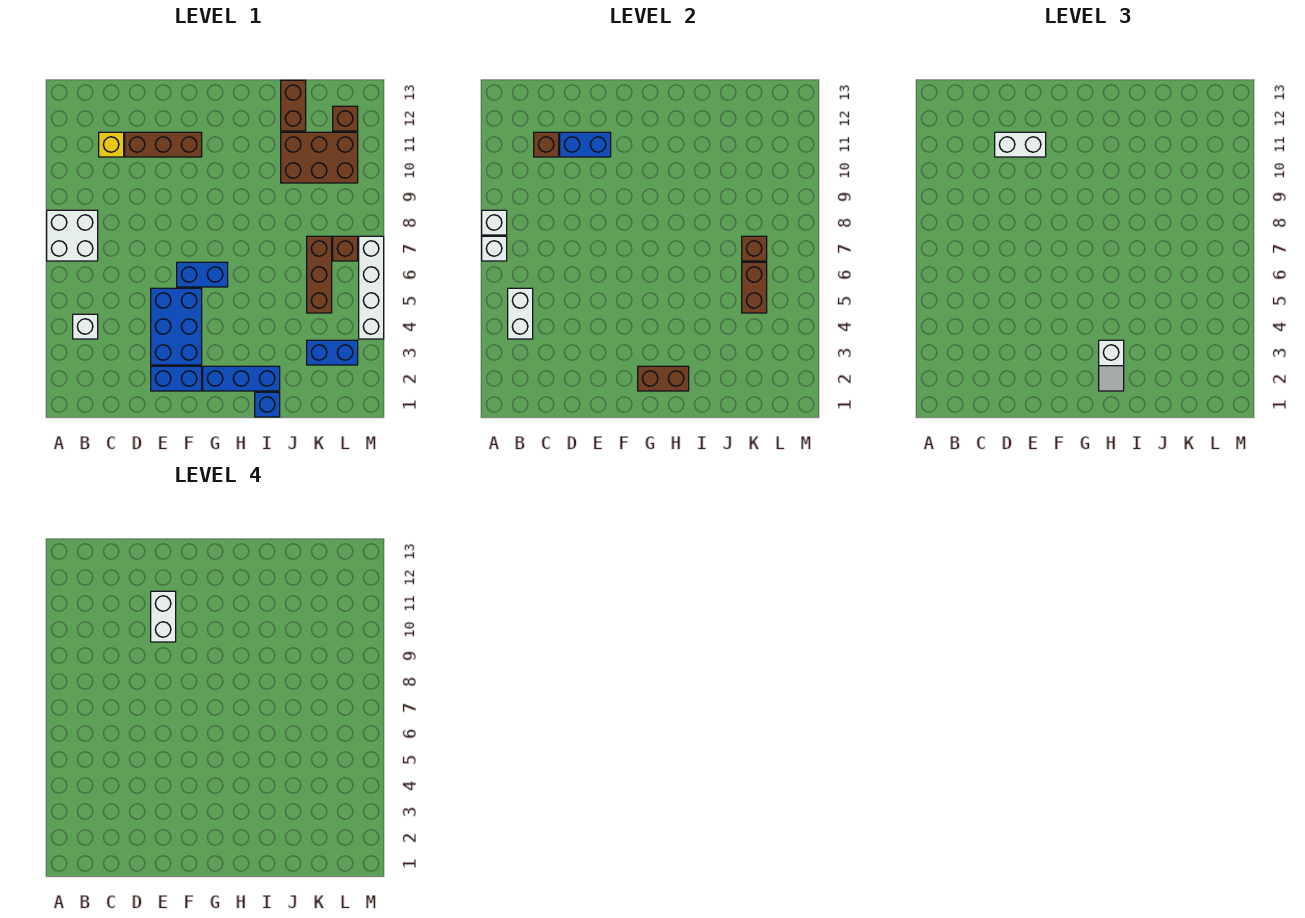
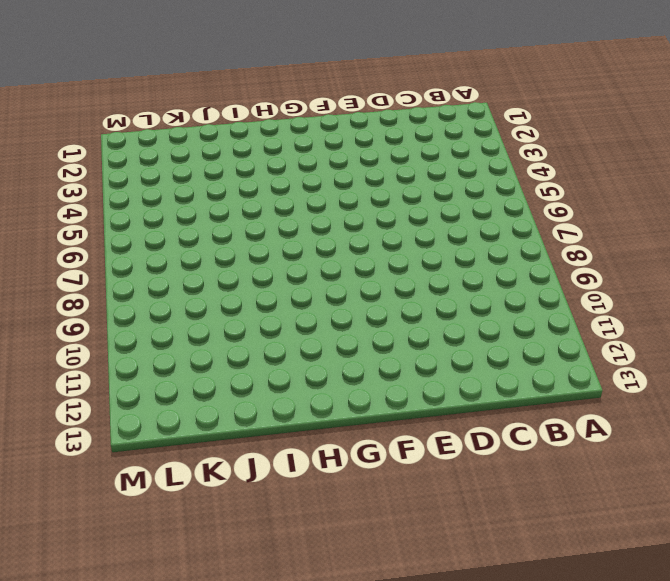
none -> white 2x2 brick [47,210,98,261]
none -> white 1x1 brick [73,314,98,339]
none -> yellow 1x1 brick [99,132,124,157]

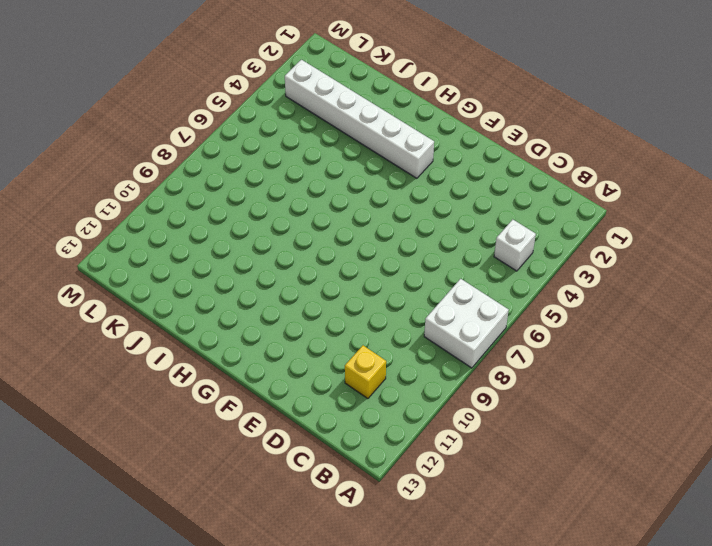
white 1x6 brick [285,60,434,178] -> blue 1x2 brick [307,340,358,365]
none -> brown 1x3 brick [125,132,202,157]
none -> blue 1x2 brick [151,366,202,391]
none -> blue 2x3 brick [151,288,202,365]

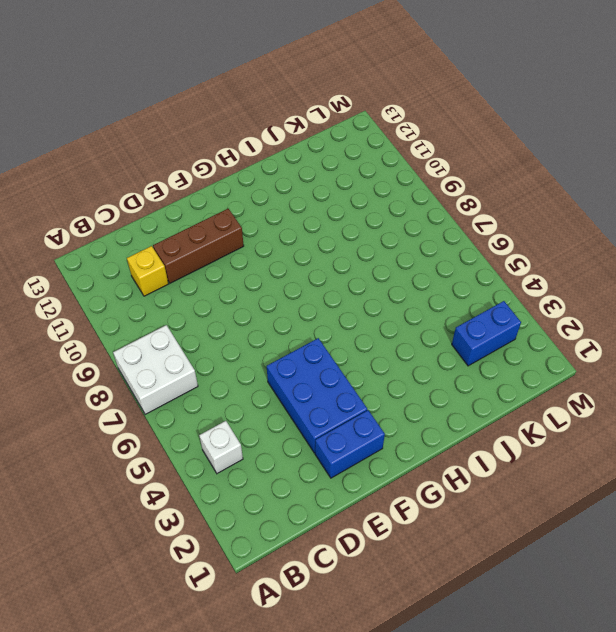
none -> blue 1x2 brick [177,262,228,287]
none -> blue 1x3 brick [203,366,280,391]
none -> blue 1x1 brick [255,392,280,417]

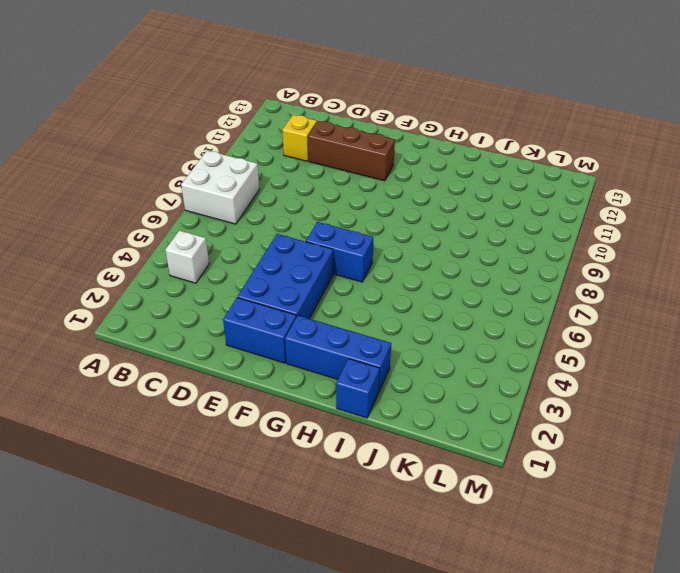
none -> brown 2x3 brick [281,132,358,183]
none -> brown 1x2 brick [281,80,306,131]
none -> blue 1x2 brick [307,340,358,365]

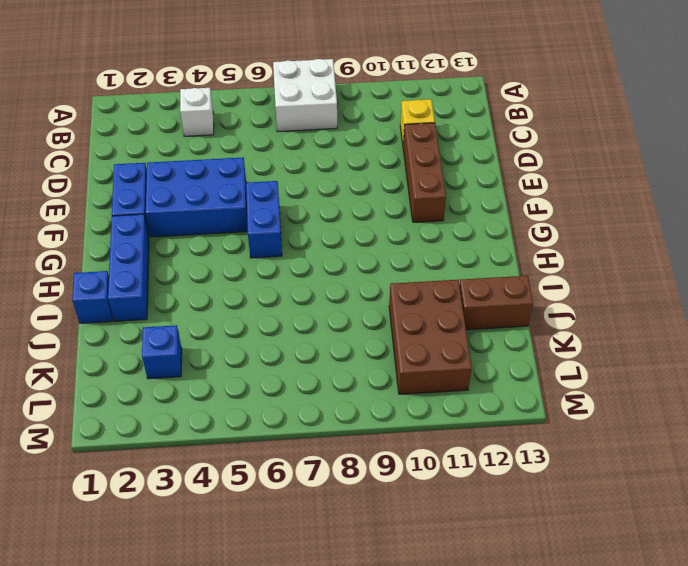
blue 1x1 brick [142,325,182,379] -> blue 1x2 brick [307,340,358,365]
none -> brown 1x3 brick [307,236,332,313]
none -> brown 1x1 brick [333,236,358,261]
none -> brown 1x1 brick [333,106,358,131]

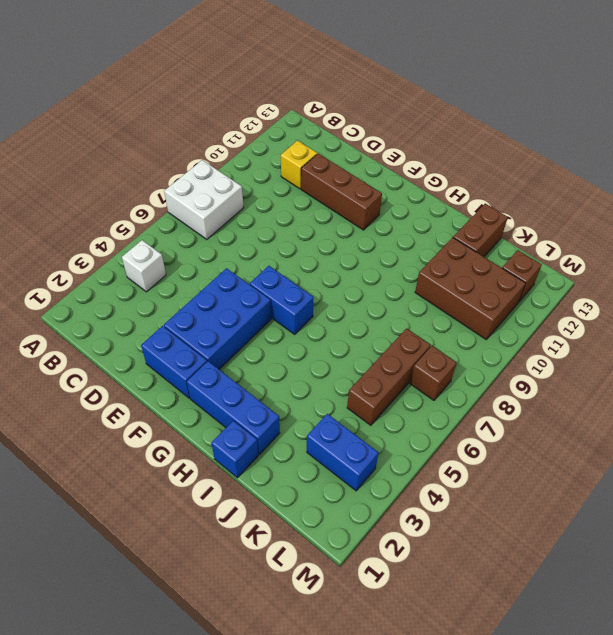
none -> white 1x4 brick [359,236,384,339]
none -> white 1x1 brick [482,236,507,261]
none -> white 1x1 brick [482,210,507,235]

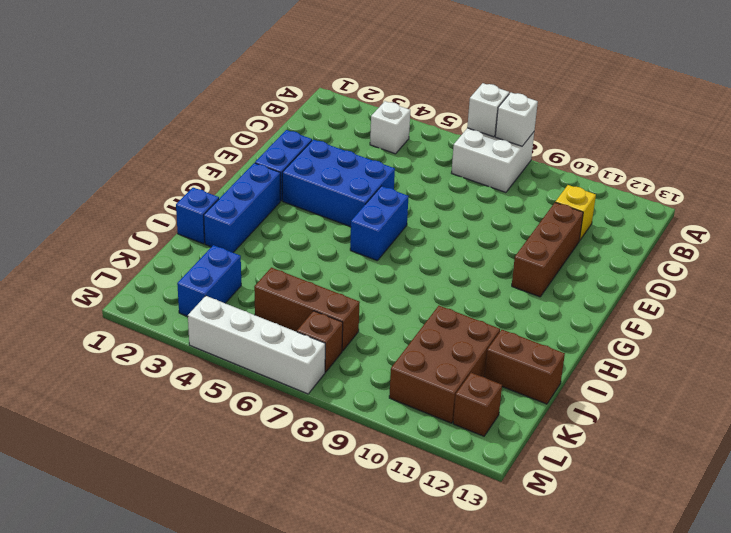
none -> white 1x2 brick [508,288,533,339]
none -> brown 1x1 brick [534,132,559,157]
none -> blue 1x2 brick [560,132,611,157]

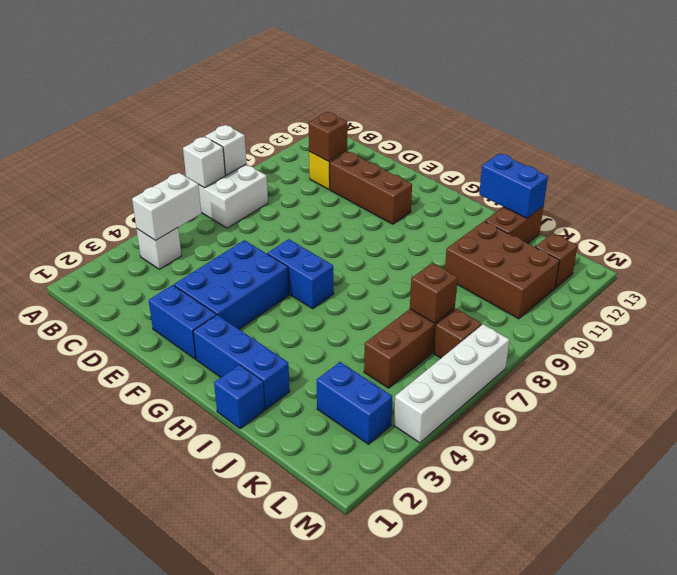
blue 1x2 brick [479,154,548,218] -> blue 1x2 brick moved to [560,132,611,157]
none -> brown 1x2 brick [638,366,689,391]
none -> brown 1x2 brick [742,262,767,313]
none -> white 1x2 brick [995,132,1046,157]

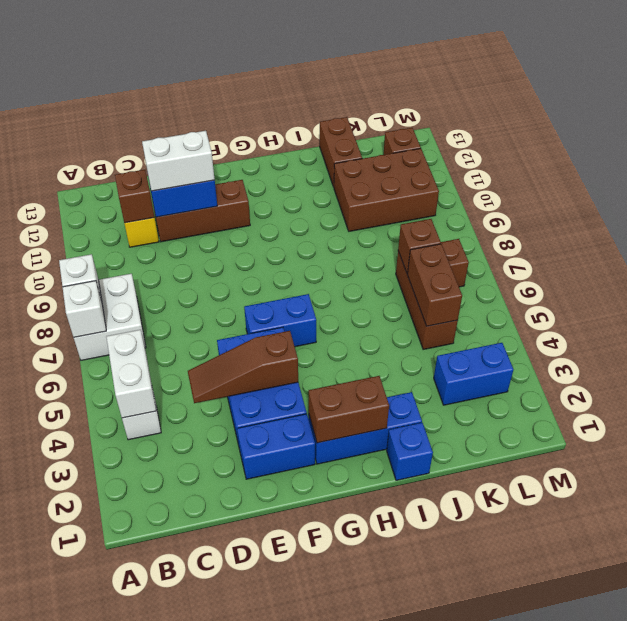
brown 1x3 slope [188,331,298,403] -> none
none -> white 1x4 brick [359,236,384,339]
none -> white 1x2 slope [1099,340,1124,391]
none -> white 1x2 brick [151,591,176,642]

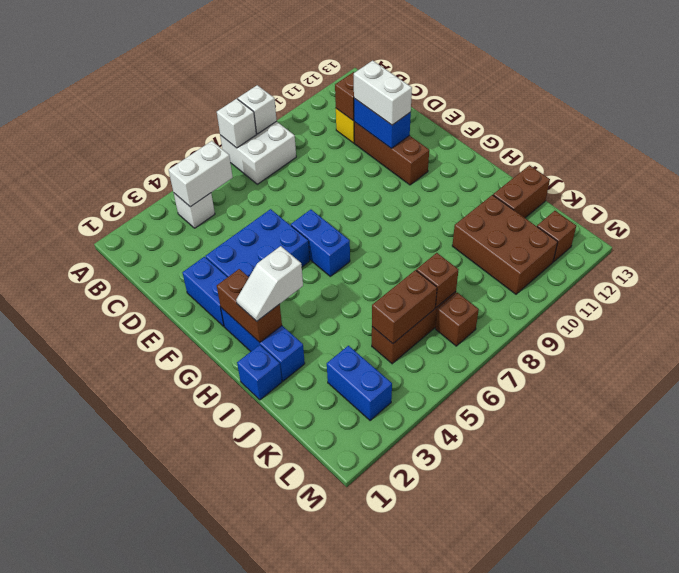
none -> white 1x4 brick [359,236,384,339]
none -> white 1x2 brick [151,591,176,642]

